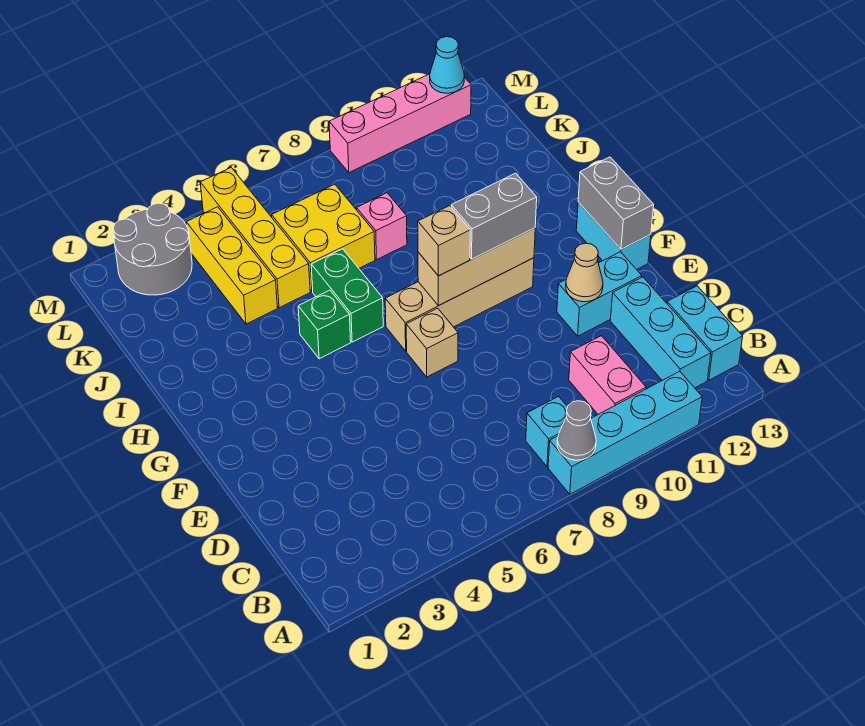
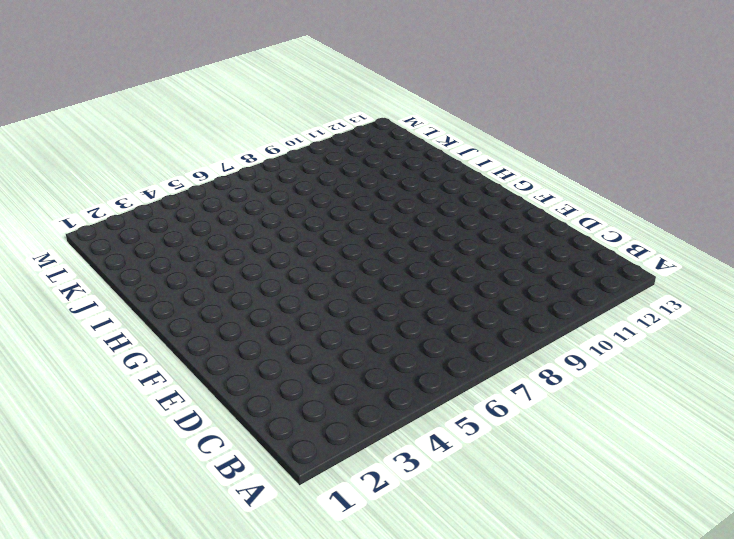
none -> cyan 1x4 brick [548,371,702,494]
none -> cyan 1x1 brick [526,396,567,467]
none -> pink 1x2 brick [569,336,646,414]

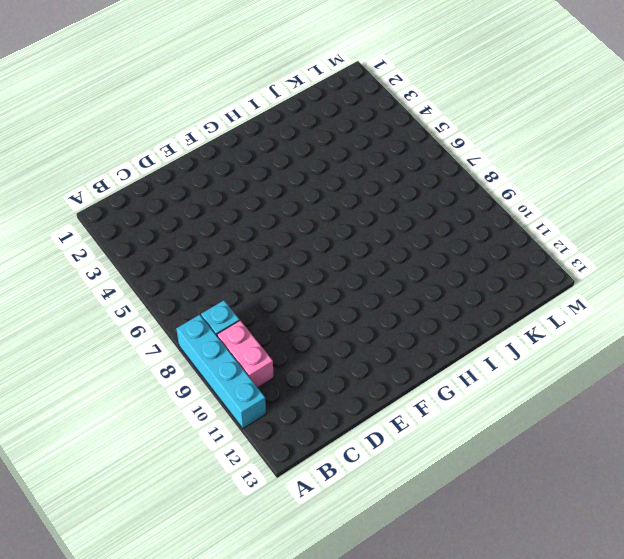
pink 1x2 brick [217,321,274,388] -> pink 1x2 brick turned to [569,336,646,414]
none -> cyan 1x3 brick [610,277,711,388]
none -> cyan 1x2 brick [667,286,743,380]
none -> cyan 1x2 brick [557,252,642,336]

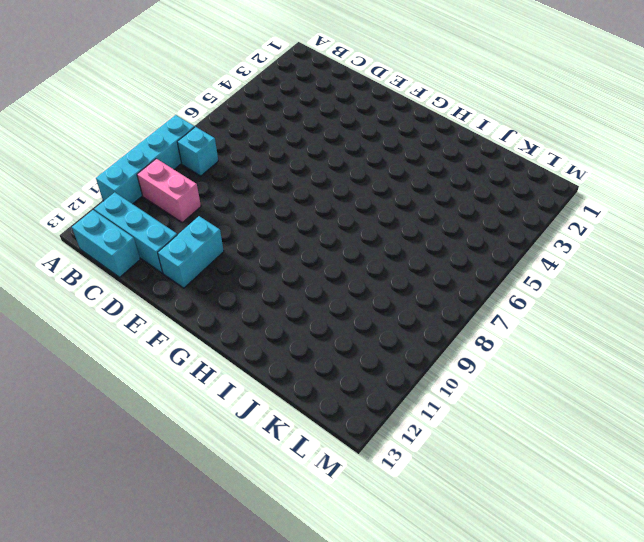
none -> tan 1x1 brick [406,308,458,377]
none -> cyan 1x2 brick [576,202,651,270]
none -> tan 1x4 brick [385,258,534,351]

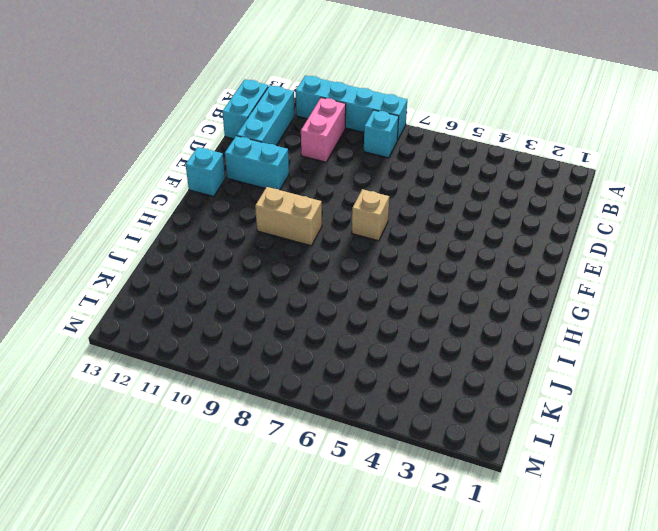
cyan 1x1 brick [186,147,225,197] -> cyan 1x2 brick [576,202,651,270]
tan 1x2 brick [255,187,322,246] -> tan 1x4 brick [385,258,534,351]
none -> green 1x1 brick [298,290,351,359]
none -> green 1x2 brick [311,249,383,342]
none -> yellow 1x3 brick [186,207,277,324]

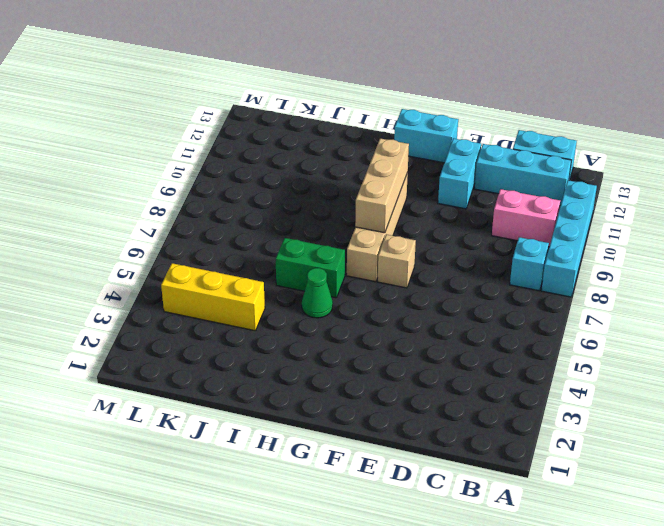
green 1x1 cone [302,268,333,318] -> green 1x1 brick [298,290,351,359]
none -> yellow 1x4 brick [200,168,310,308]
none -> yellow 2x2 brick [272,184,375,291]
none -> pink 1x1 brick [357,193,407,259]

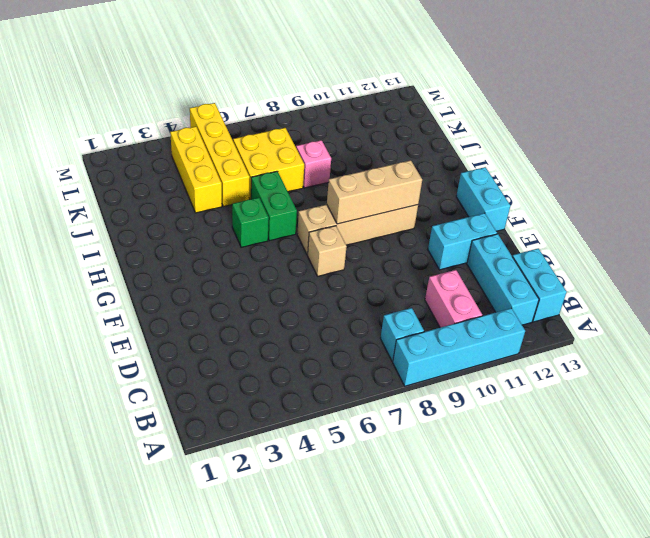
none -> grey 2x2 round brick [113,203,192,295]
none -> pink 1x4 brick [329,74,471,172]
none -> grey 1x1 cone [557,401,596,460]

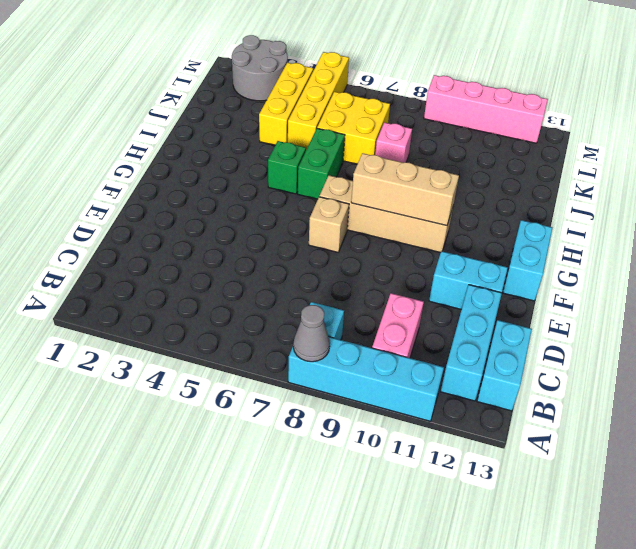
none -> tan 1x1 cone [566,243,603,302]
none -> grey 1x2 brick [578,157,654,249]
none -> cyan 1x1 cone [430,37,465,93]

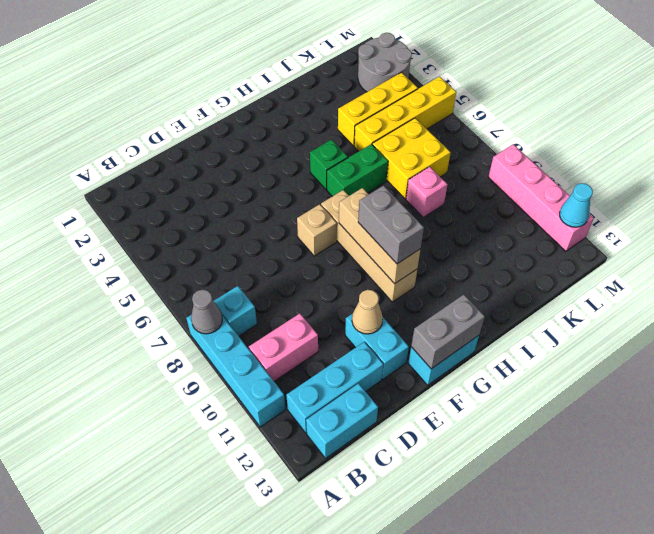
none -> tan 1x1 brick [418,206,470,276]

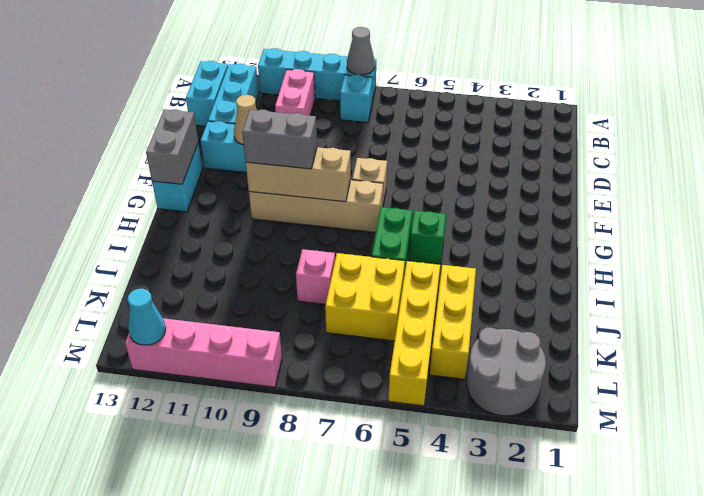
none -> tan 1x1 brick [418,206,470,276]

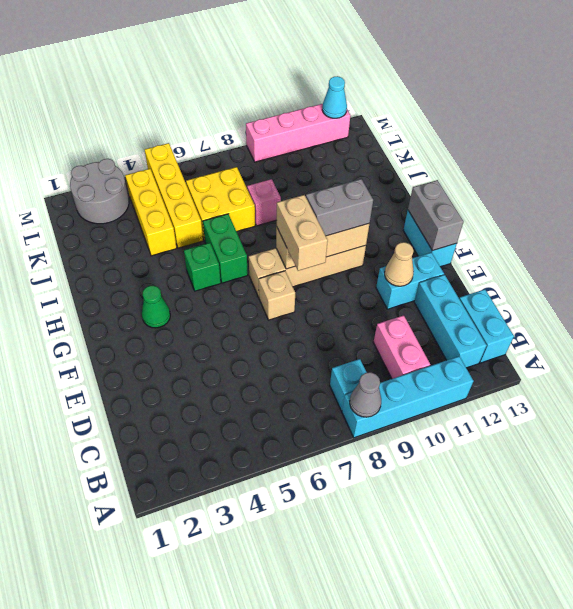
tan 1x2 brick [276,195,328,271] -> tan 1x1 brick [418,206,470,276]
green 1x1 cone [142,286,170,328] -> none

